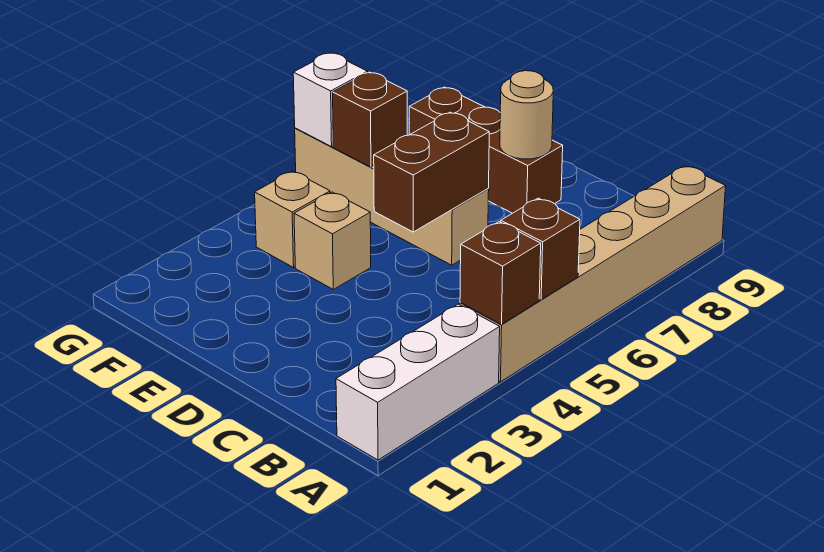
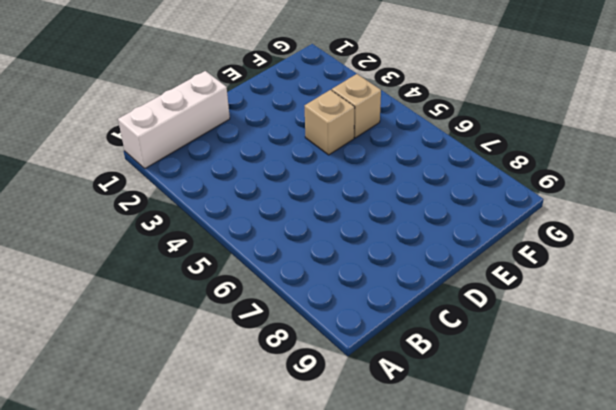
white 1x3 brick [118,71,230,168] -> white 1x3 brick turned to [336,304,500,460]
none -> tan 1x6 brick [460,166,726,382]
none -> tan 1x4 brick [295,128,489,265]
none -> brown 1x3 brick [409,87,563,213]

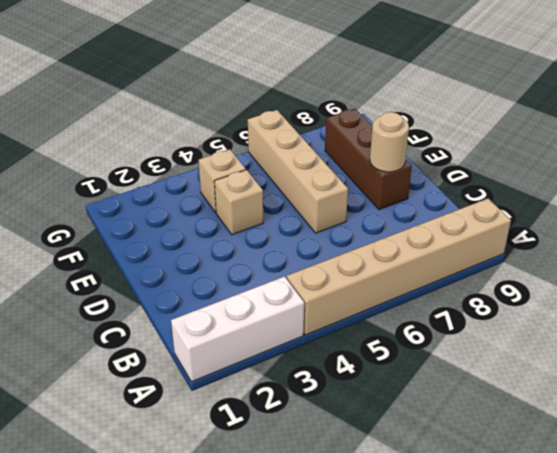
none -> brown 1x1 brick [460,222,541,324]
none -> brown 1x1 brick [501,198,580,300]
none -> brown 1x2 brick [374,112,489,232]

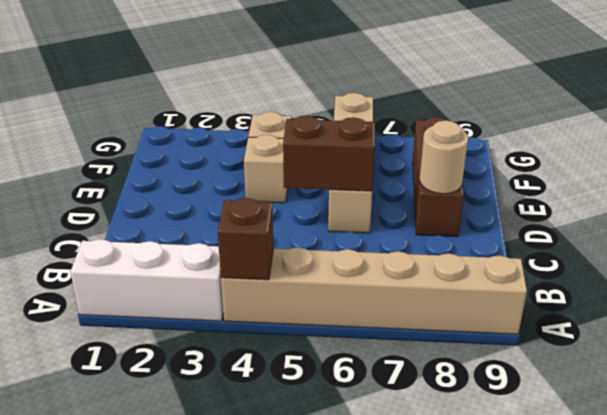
none -> brown 1x1 brick [501,198,580,300]
none -> brown 1x1 brick [333,72,407,167]
none -> white 1x1 brick [293,53,368,147]

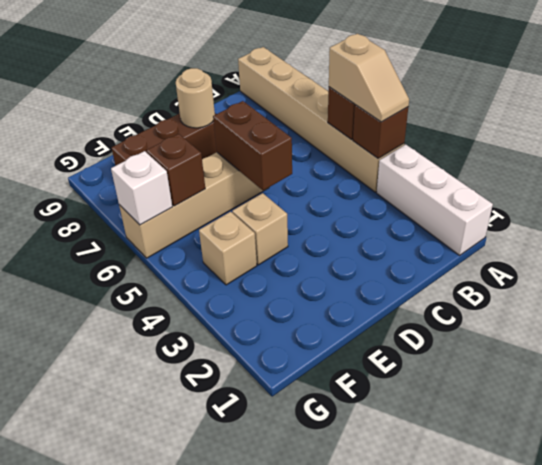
tan 1x2 slope [329,34,409,122] -> none

